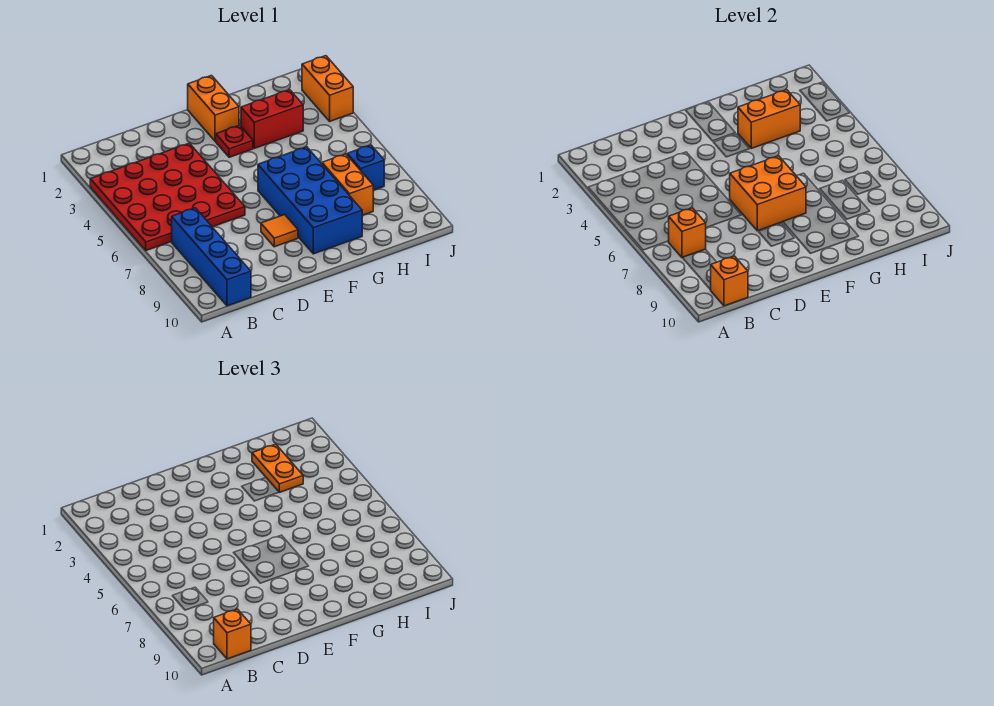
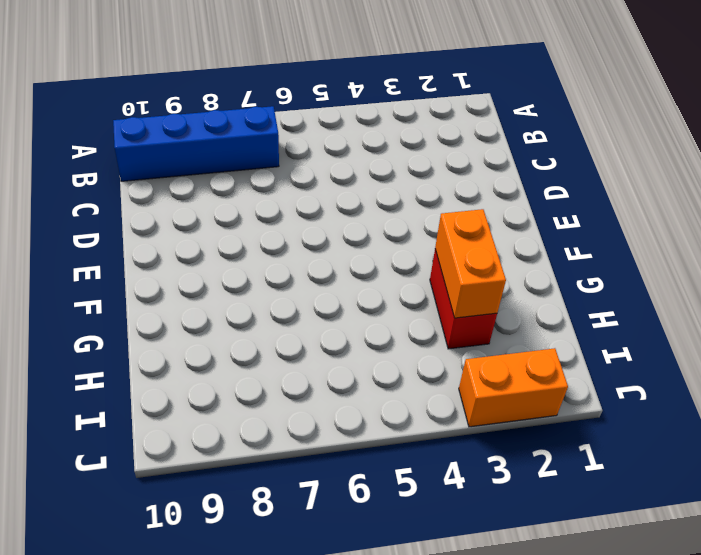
none -> red 4x4 plate [90,143,245,250]
none -> orange 1x1 tile [261,215,298,247]
none -> orange 1x2 brick [188,76,239,141]

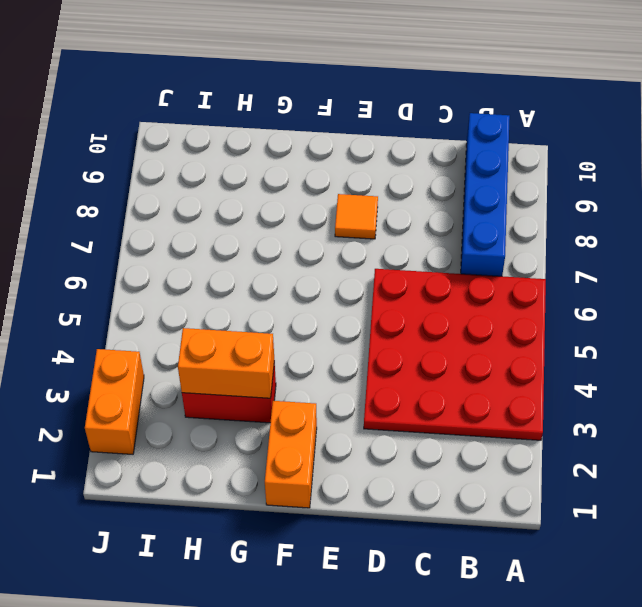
none -> red 1x1 plate [216,125,253,157]
none -> blue 2x4 brick [258,147,362,254]
none -> orange 1x2 brick [322,154,373,215]

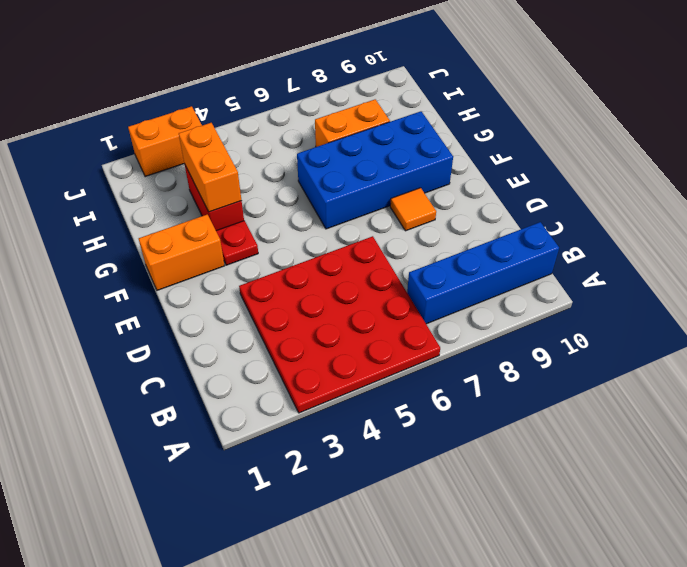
none -> blue 1x1 brick [347,145,384,190]
none -> orange 1x1 brick [669,208,706,258]
none -> orange 1x1 brick [711,256,748,306]

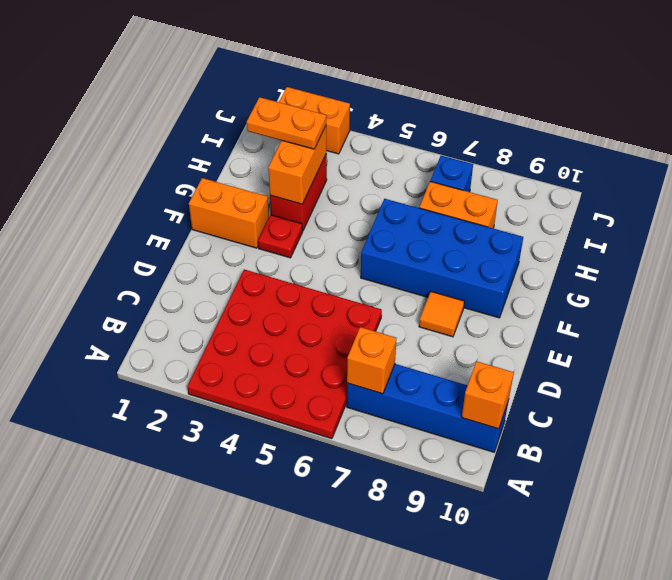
none -> orange 2x2 brick [730,156,806,231]
none -> orange 1x1 brick [214,609,251,659]

